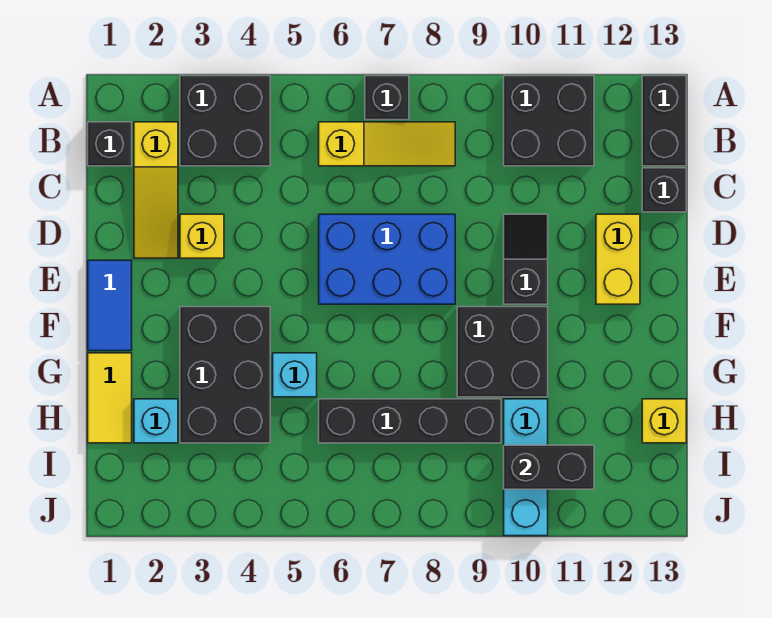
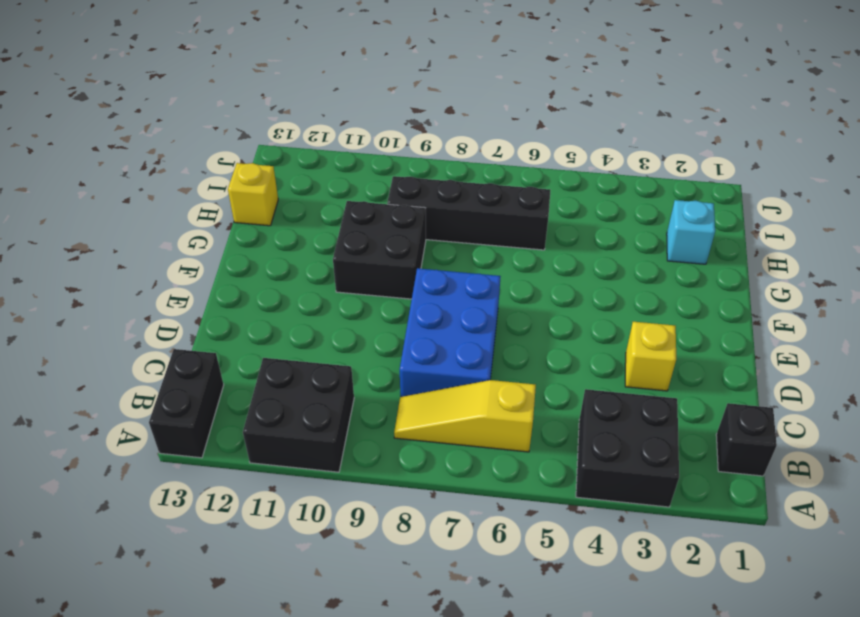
blue 2x3 brick [400,268,501,397] -> blue 2x3 brick turned to [319,214,455,304]
none -> black 1x1 brick [365,76,409,120]
none -> yellow 1x3 slope [134,122,178,258]
none -> black 1x1 brick [642,168,686,212]

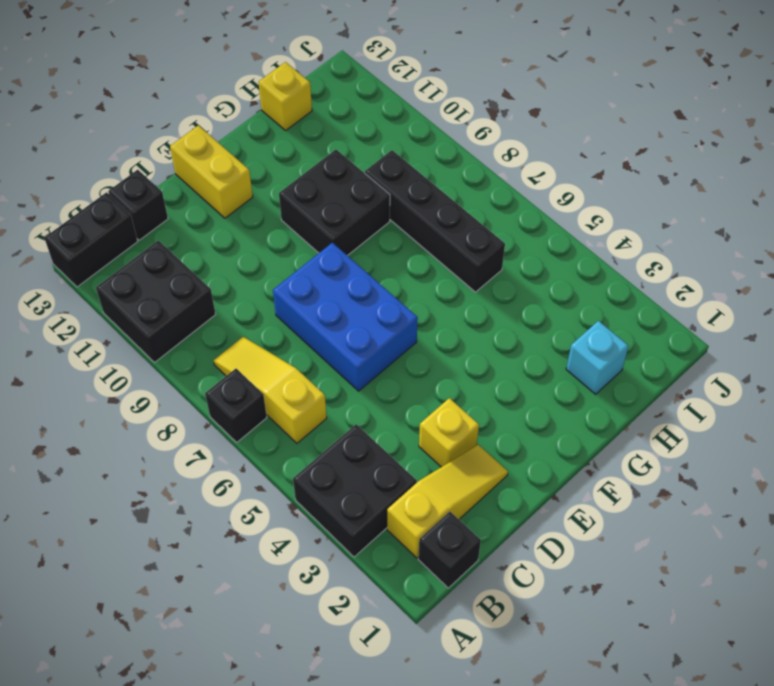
yellow 1x2 brick [170,125,253,218] -> yellow 1x2 brick turned to [596,214,640,304]
none -> black 1x2 slope [504,214,548,304]
none -> blue 1x2 tile [88,260,132,351]
none -> black 2x3 brick [180,307,270,443]

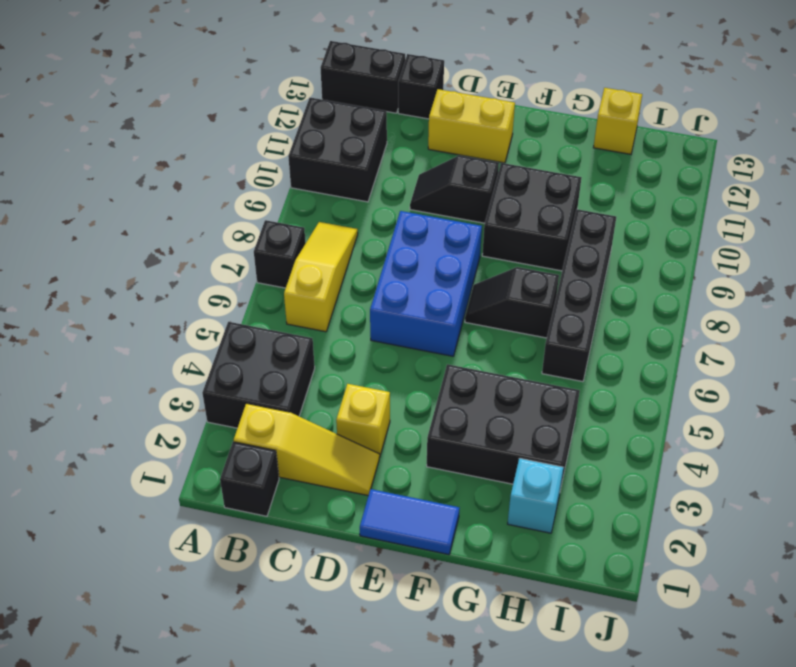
black 1x2 slope [465,267,559,338] -> none
none -> yellow 1x2 tile [88,353,132,443]
none -> cyan 1x1 brick [273,353,317,397]
none -> cyan 1x3 brick [504,399,548,536]

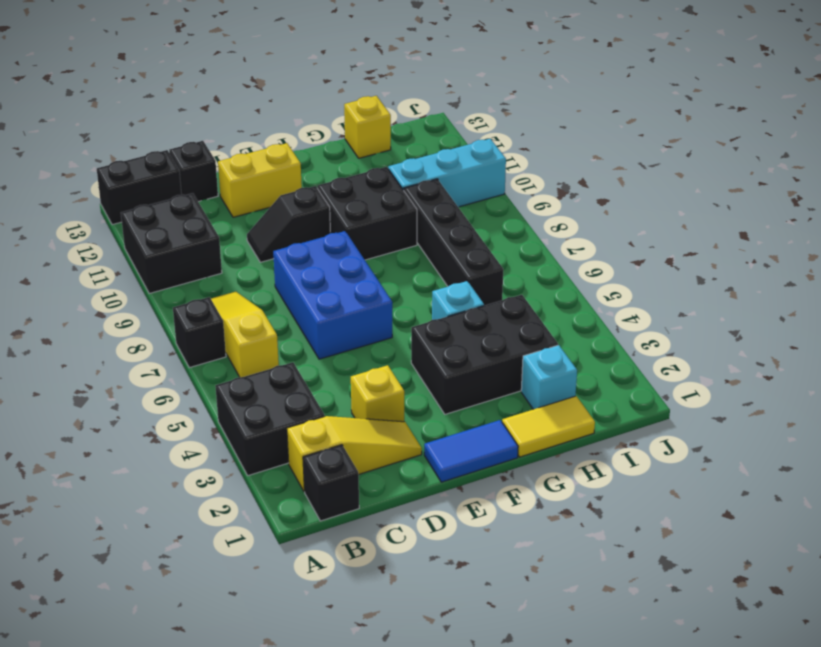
none -> black 1x2 brick [504,445,594,489]

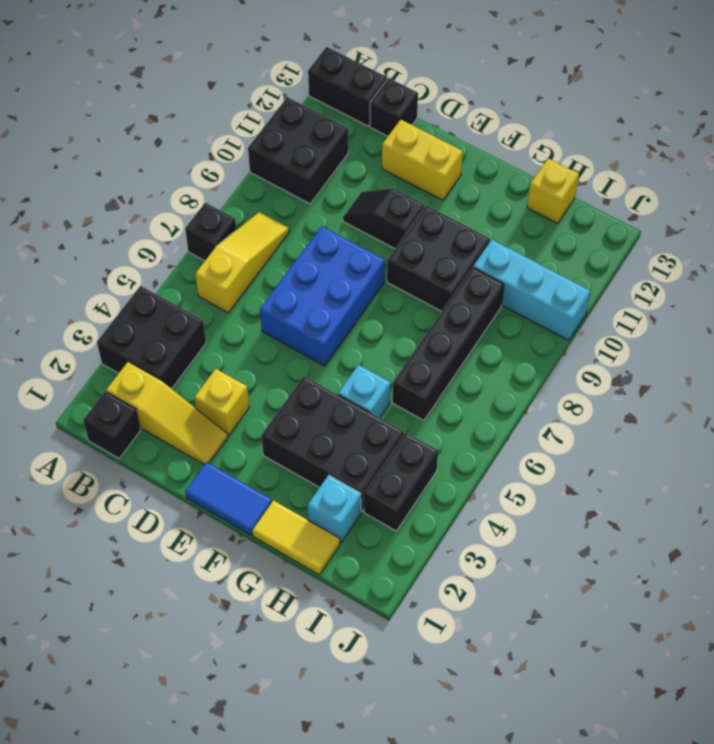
black 1x2 brick [364,432,438,531] -> black 1x2 brick moved to [504,445,594,489]

